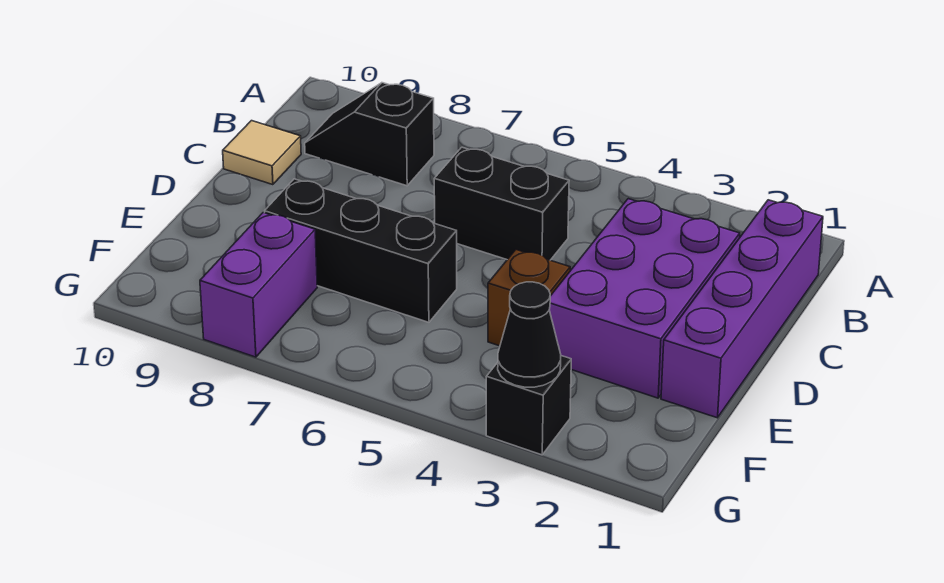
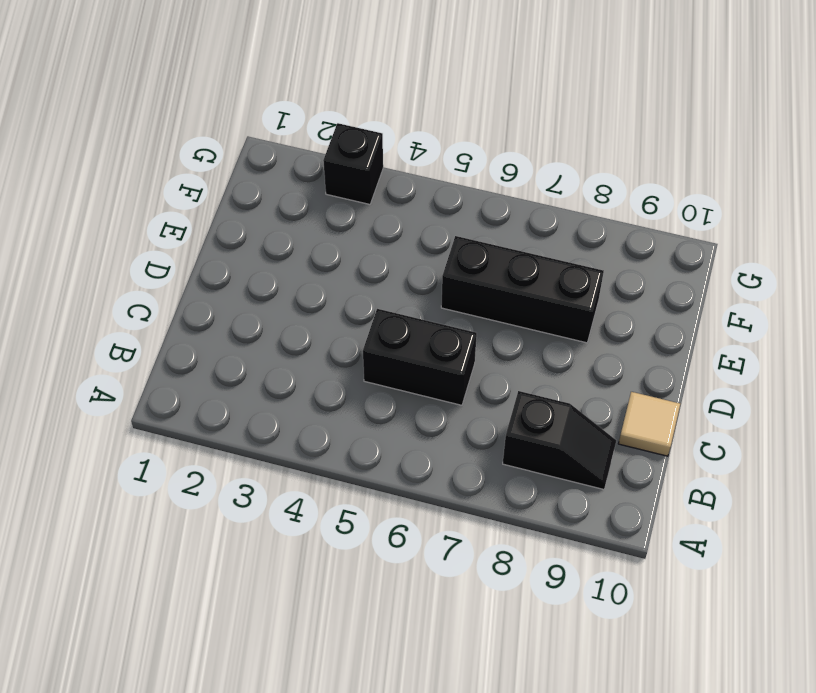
none -> purple 1x4 brick [661,200,823,418]
none -> purple 2x3 brick [549,199,740,398]

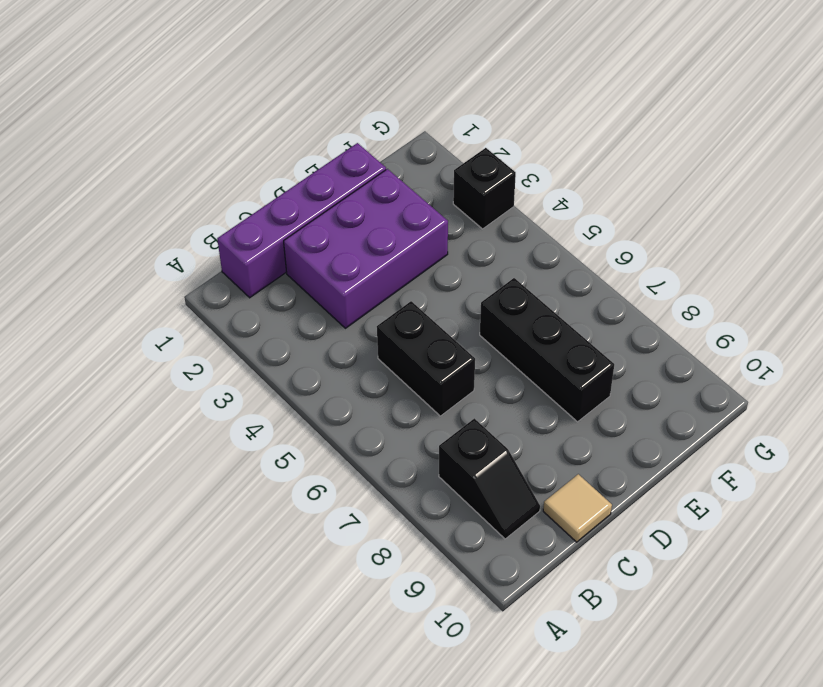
none -> brown 1x1 brick [488,250,570,346]
none -> purple 1x2 brick [200,213,317,357]

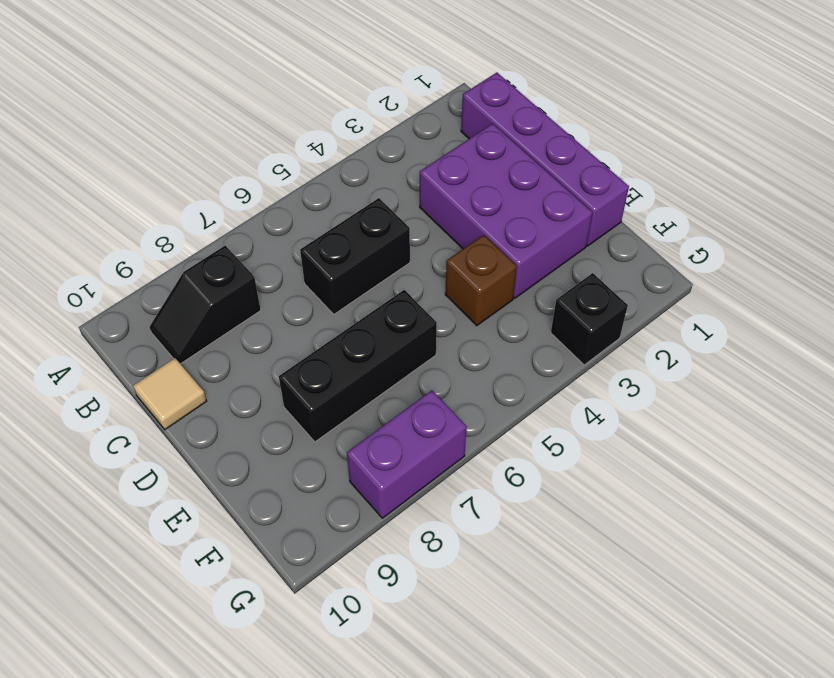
purple 1x2 brick [347,390,467,518] -> purple 1x2 brick turned to [200,213,317,357]
none -> black 1x1 cone [498,282,561,387]

